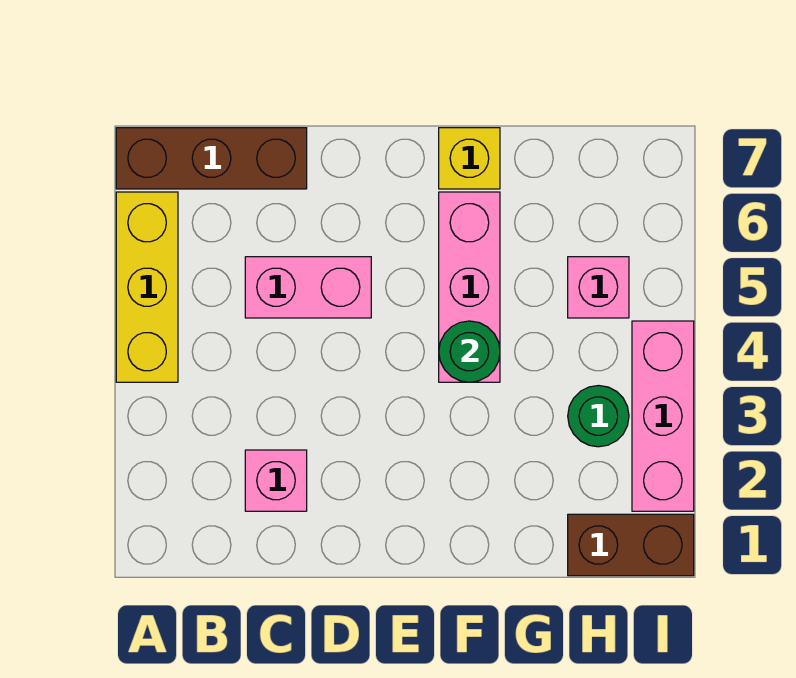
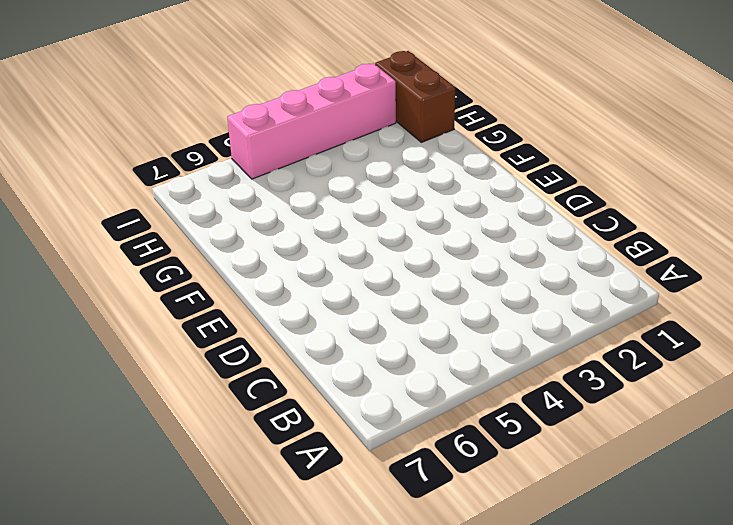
pink 1x4 brick [227,63,396,179] -> pink 1x3 brick [632,321,694,511]
none -> yellow 1x3 brick [116,192,178,382]
none -> brown 1x3 brick [116,128,307,189]

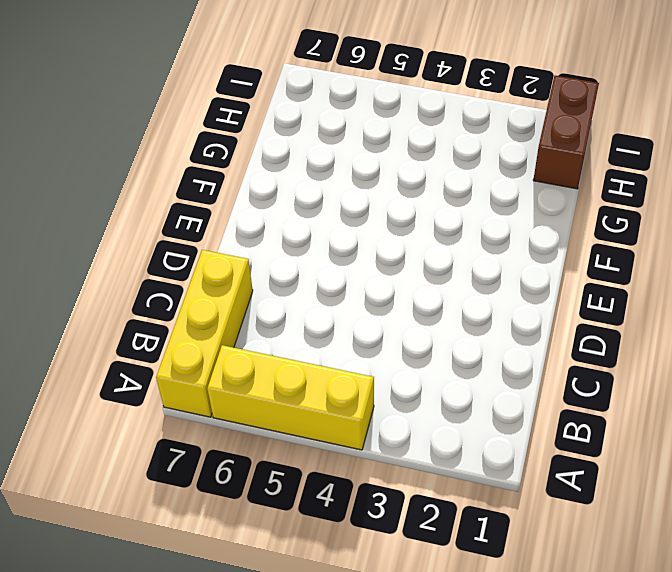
yellow 1x3 brick [156,250,253,417] -> brown 1x3 brick [116,128,307,189]
none -> pink 1x1 brick [245,450,307,511]
none -> pink 1x2 brick [245,257,371,318]

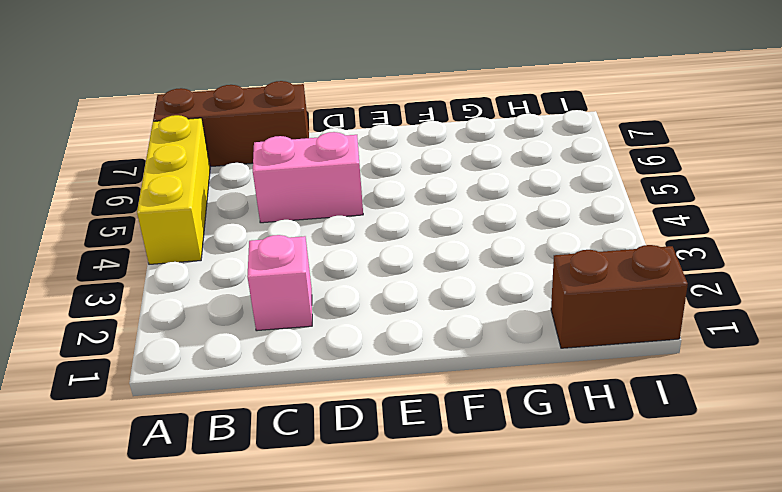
none -> pink 1x3 brick [439,192,500,382]
none -> yellow 1x1 brick [439,128,500,189]

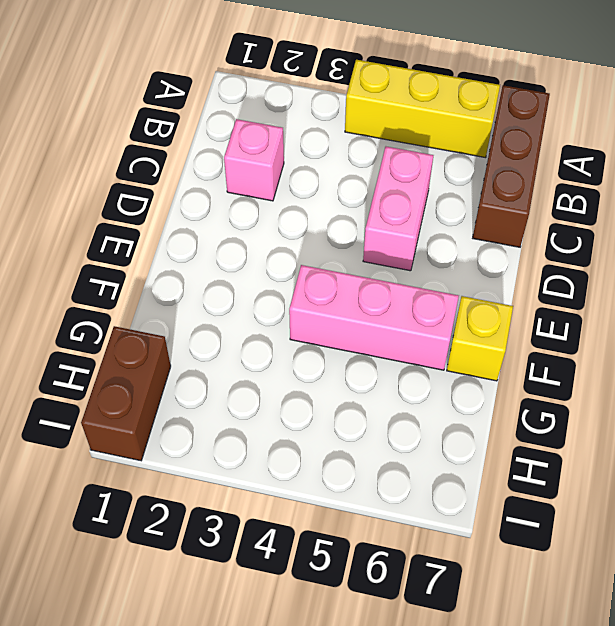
none -> green 1x1 round brick [568,386,629,447]
none -> pink 1x1 brick [568,257,629,318]

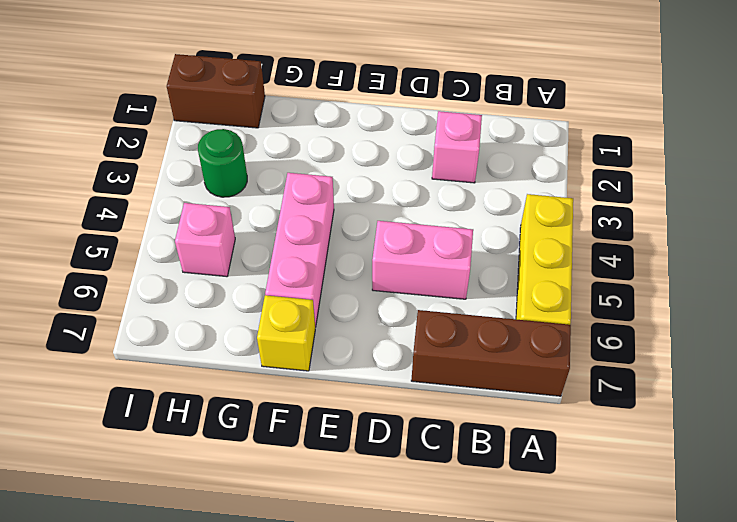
none -> pink 1x3 brick [632,321,694,511]
none -> green 1x1 round brick [439,321,500,382]

